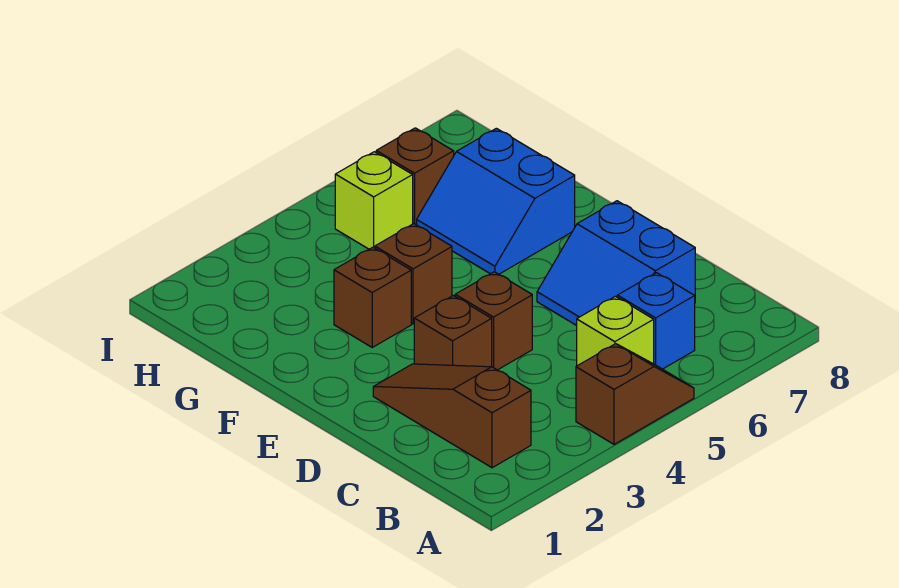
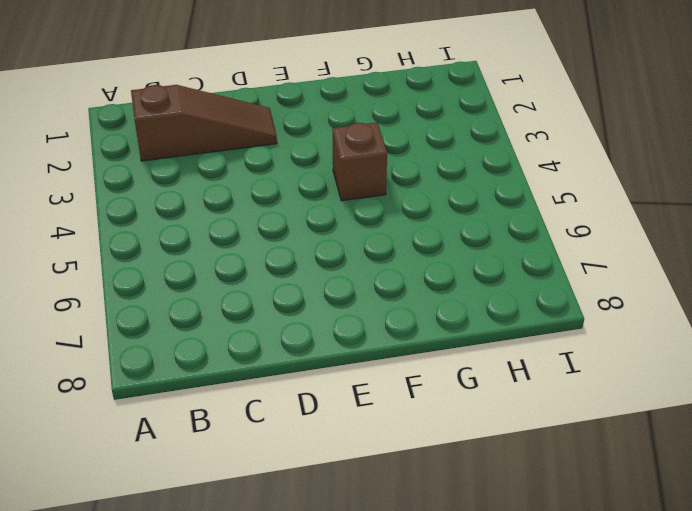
none -> brown 1x2 slope [576,344,694,444]
none -> lime 1x1 brick [577,296,654,366]
none -> blue 1x1 brick [617,273,695,369]

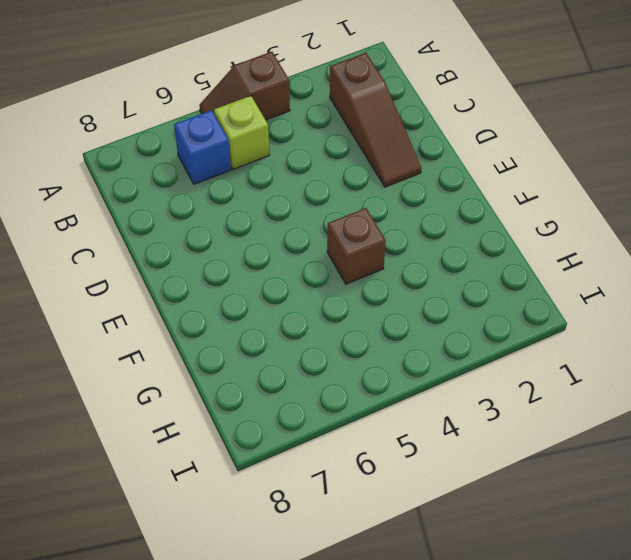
none -> blue 2x2 slope [537,201,695,326]
none -> brown 1x1 brick [414,296,492,367]
none -> brown 1x1 brick [455,272,532,370]

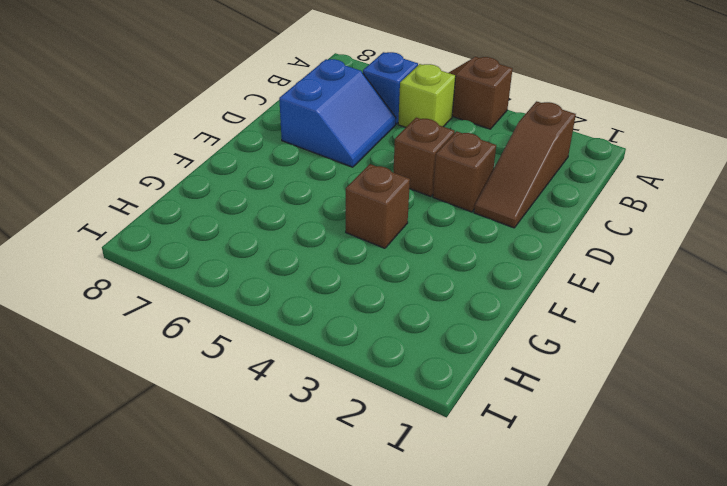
none -> brown 1x1 brick [334,247,411,347]
none -> blue 2x2 slope [417,128,575,274]
none -> lime 1x1 brick [335,152,413,249]

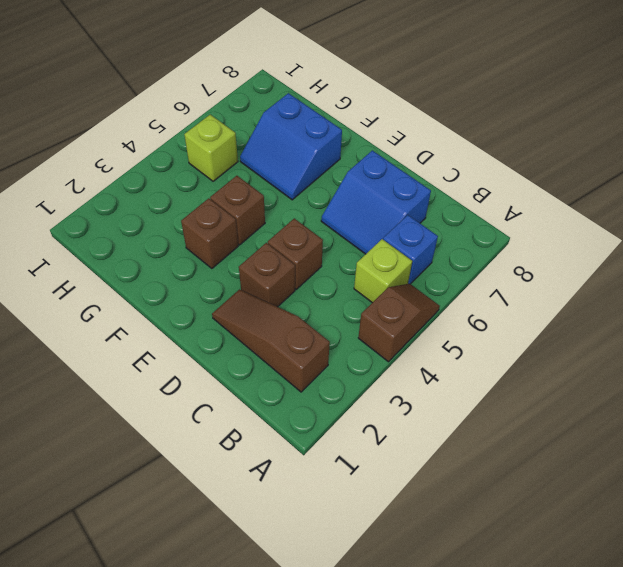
none -> brown 1x1 brick [376,128,454,225]

